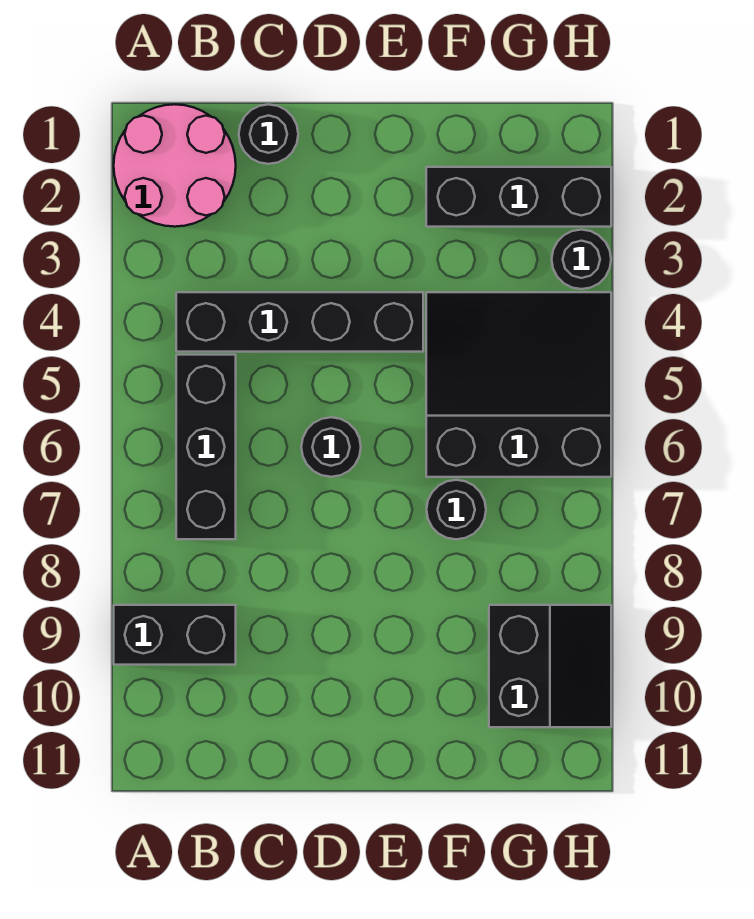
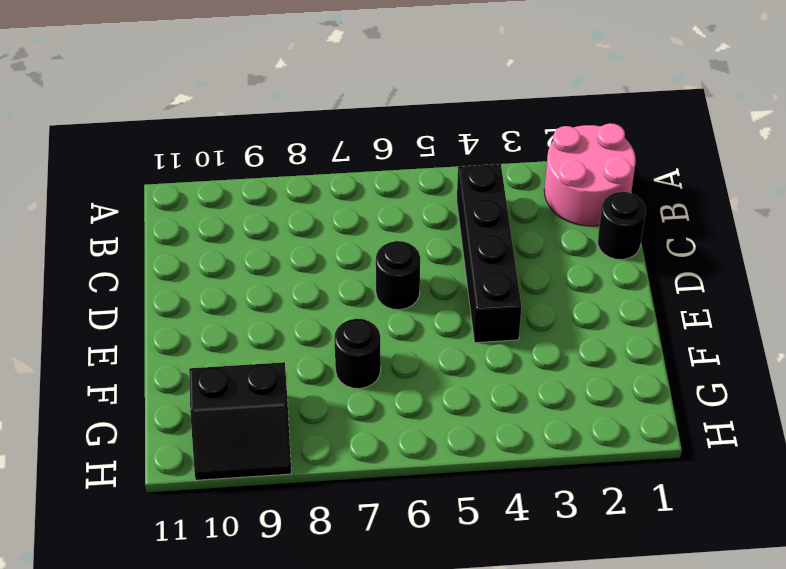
none -> black 1x2 brick [114,605,236,665]
none -> black 1x3 brick [176,355,236,539]

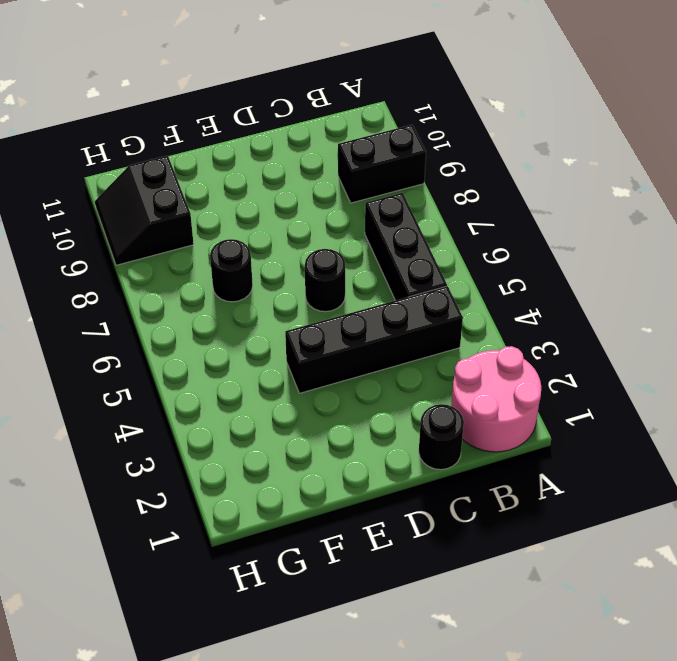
none -> black 1x3 brick [426,167,611,227]
none -> black 3x3 slope [426,292,611,477]

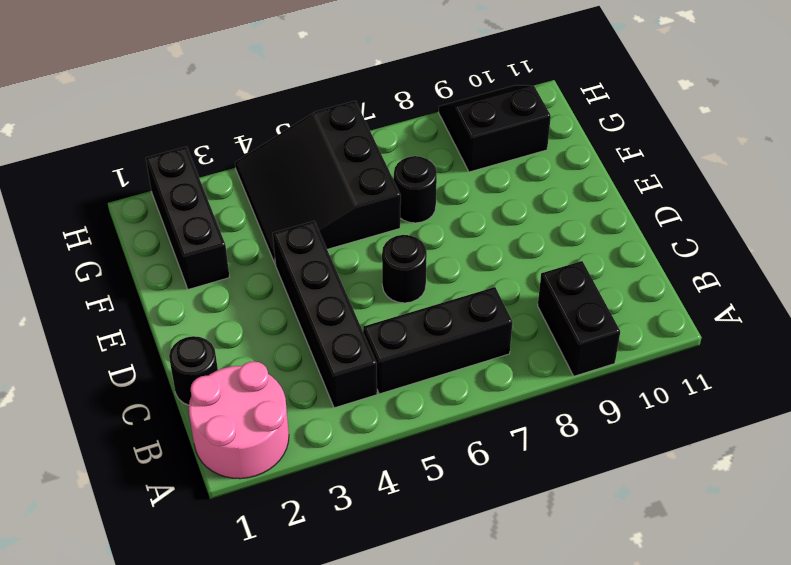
none -> black 1x1 round brick [552,230,611,289]

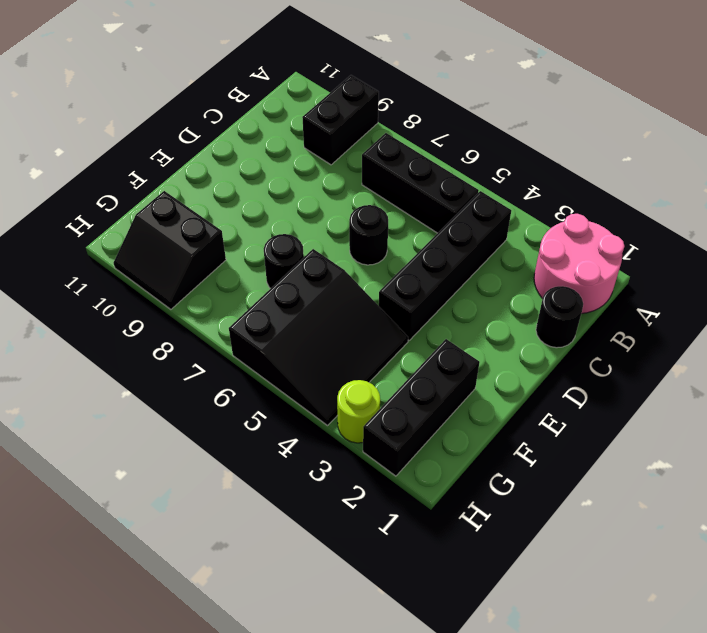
lime 1x1 round brick [337,380,380,443] -> black 1x1 round brick [552,230,611,289]

